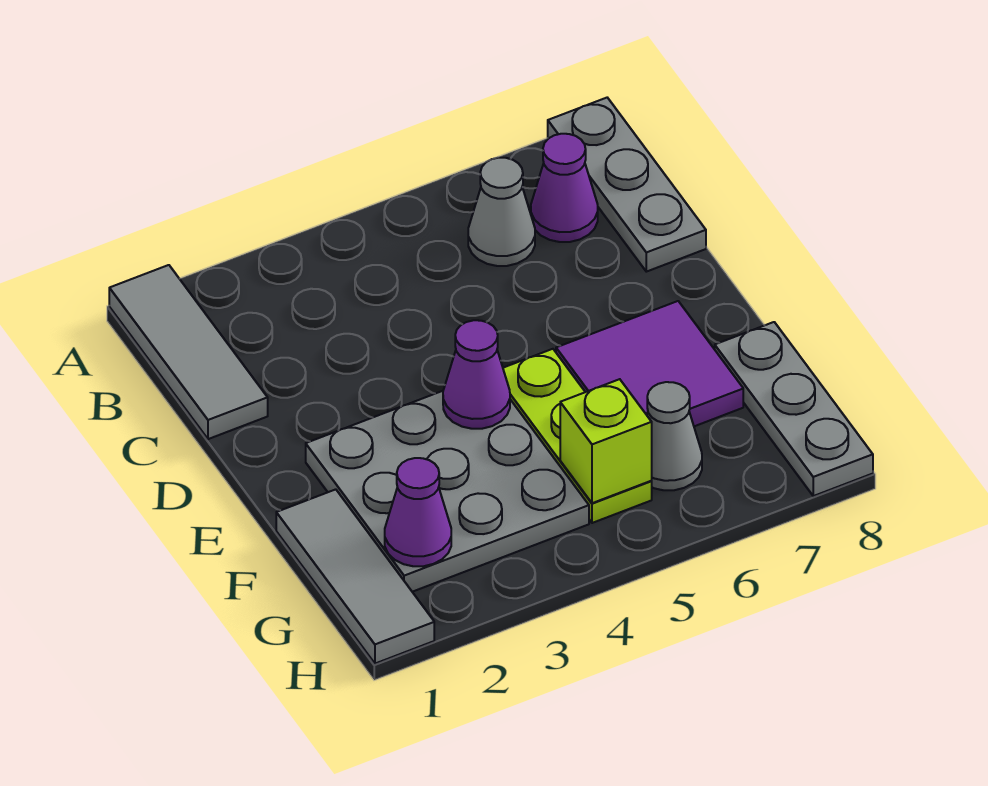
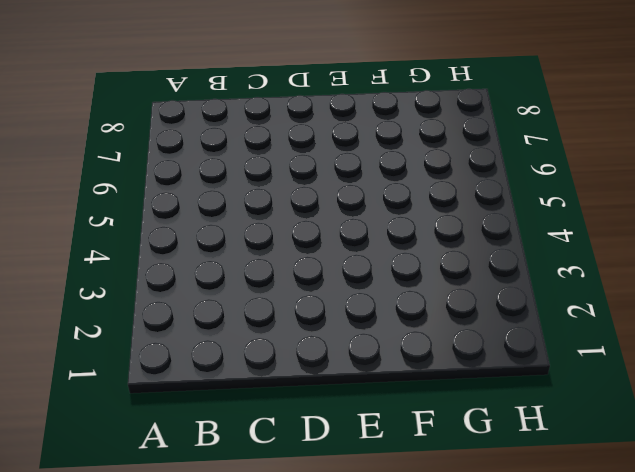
none -> grey 1x3 tile [109,265,268,439]
none -> grey 1x3 plate [548,98,706,272]
none -> grey 1x1 cone [468,158,535,266]

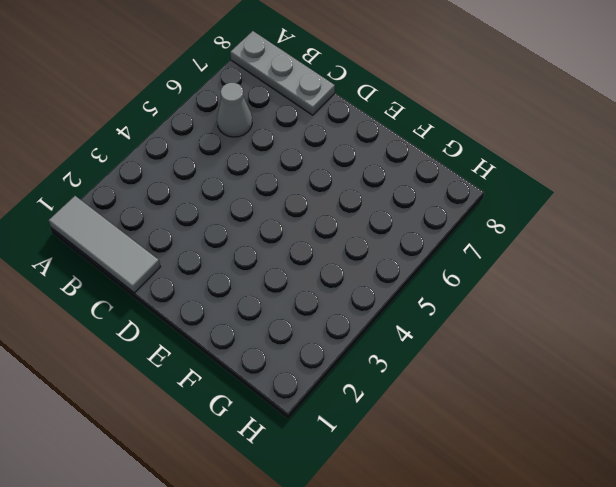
none -> purple 1x1 cone [531,134,598,242]
none -> grey 3x3 plate [306,391,589,592]
none -> lime 1x3 plate [503,349,652,523]

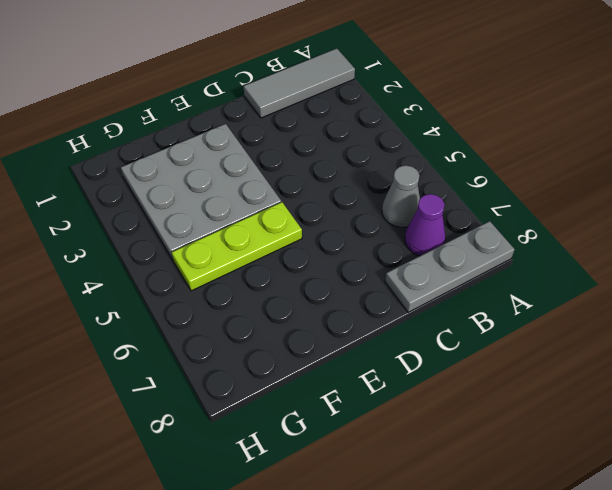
none -> purple 2x2 tile [556,301,743,426]
none -> grey 1x3 tile [276,489,434,664]
none -> grey 1x3 plate [715,322,873,496]

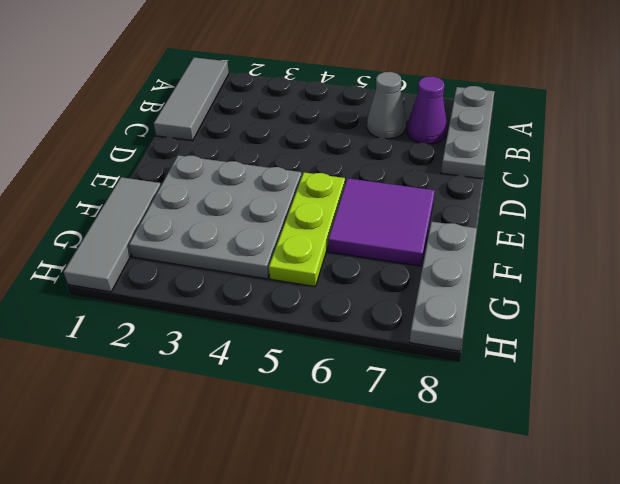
none -> grey 1x1 cone [647,382,702,490]
none -> purple 1x1 cone [443,320,510,429]
none -> purple 1x1 cone [385,458,451,566]

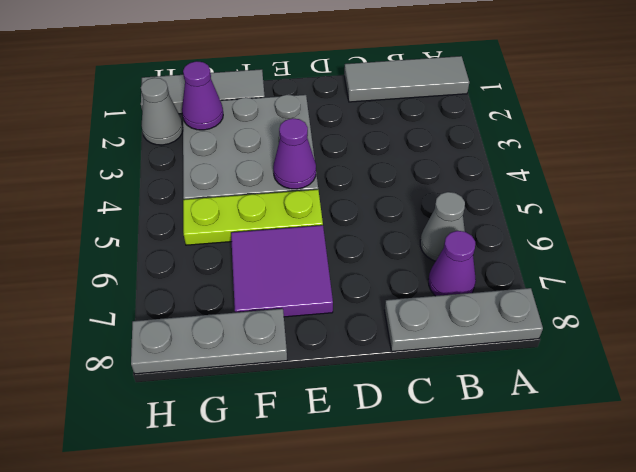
grey 1x1 cone [141,78,183,145] -> grey 1x1 cone moved to [647,382,702,490]
none -> lime 1x1 brick [560,379,652,503]

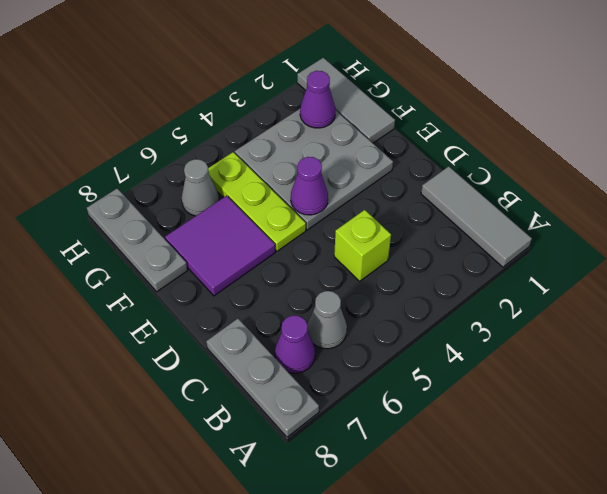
lime 1x1 brick [334,210,391,281] -> lime 1x1 brick moved to [560,379,652,503]

